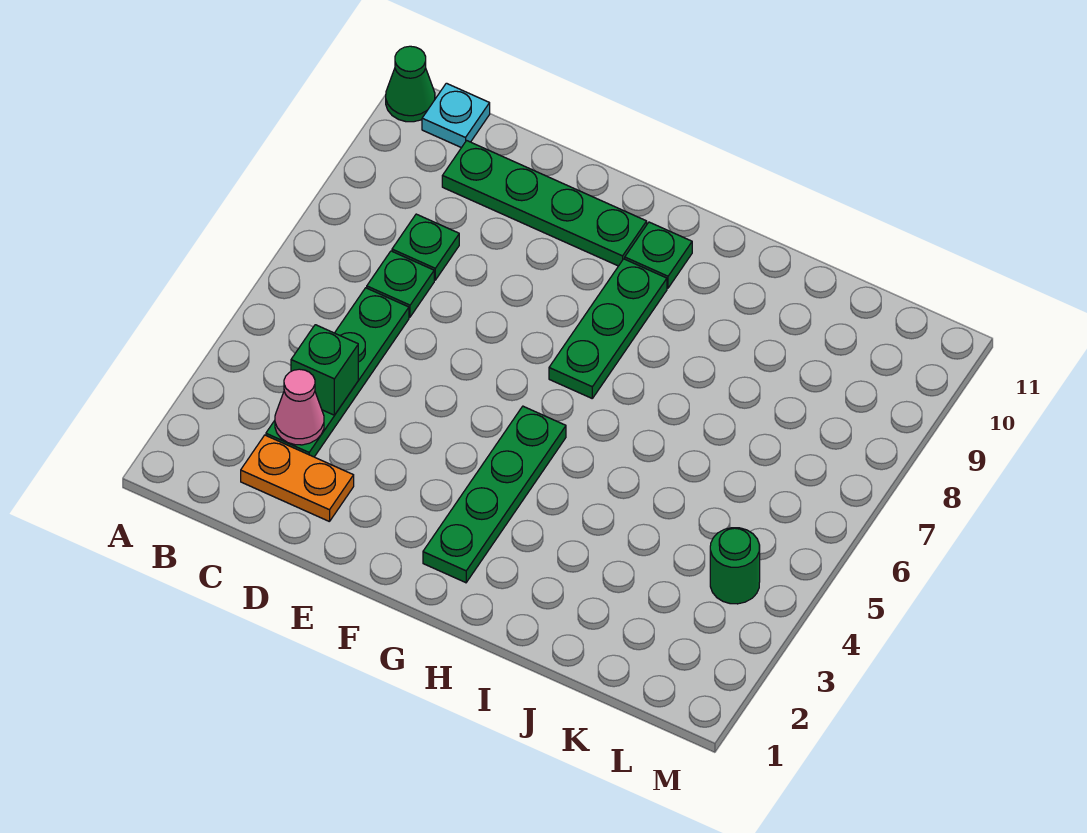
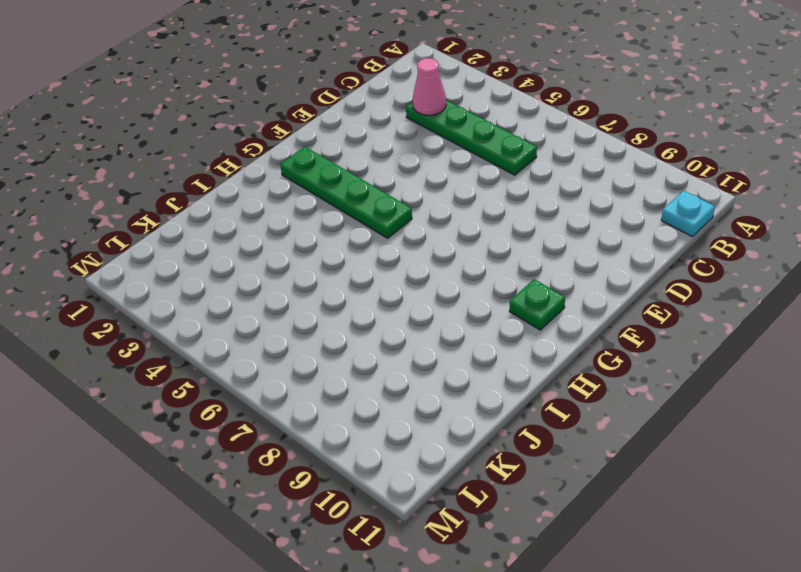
none -> green 1x1 cone [386,46,435,122]
none -> orange 1x2 plate [241,435,354,522]
none -> green 1x1 plate [367,251,434,317]

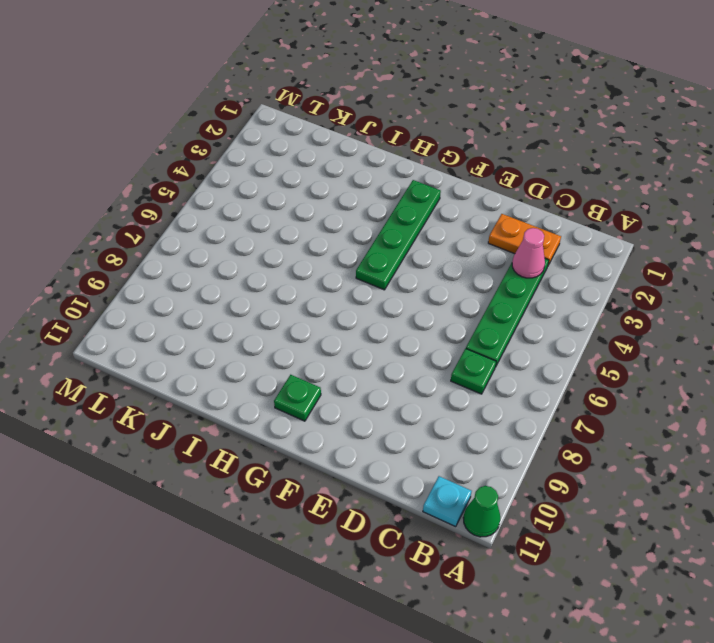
none -> green 1x1 plate [392,214,459,280]
none -> green 1x4 plate [442,141,647,266]
none -> green 1x3 plate [549,259,667,398]

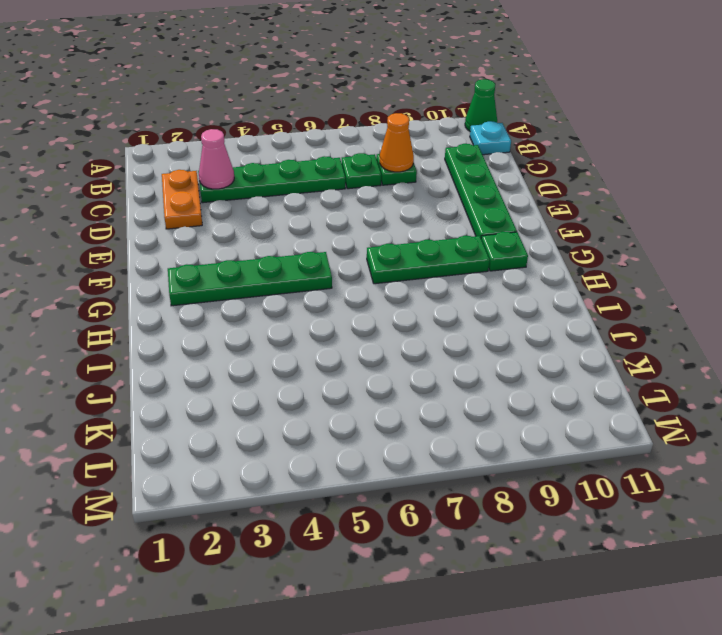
orange 1x1 cone [380,113,414,172] -> none
none -> green 1x1 round brick [710,528,760,604]
none -> green 1x1 brick [291,325,358,415]

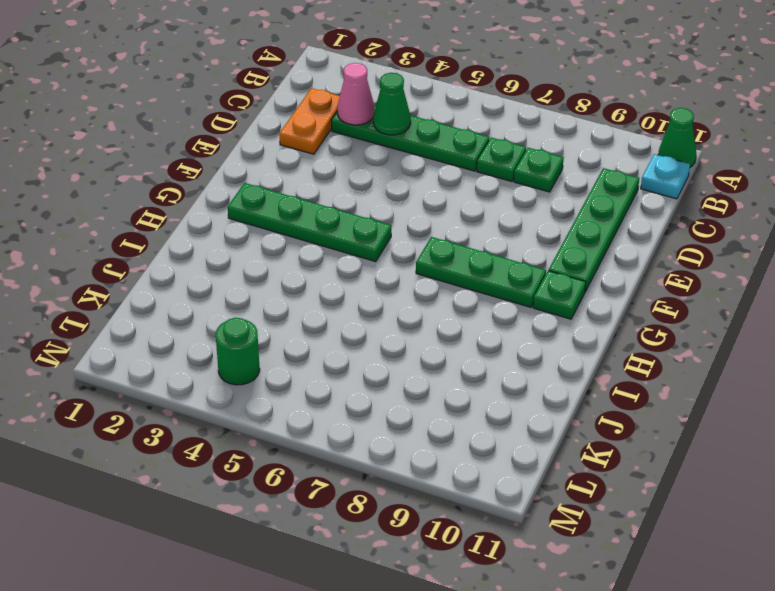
green 1x1 cone [373,73,411,135] -> green 1x1 brick [291,325,358,415]

